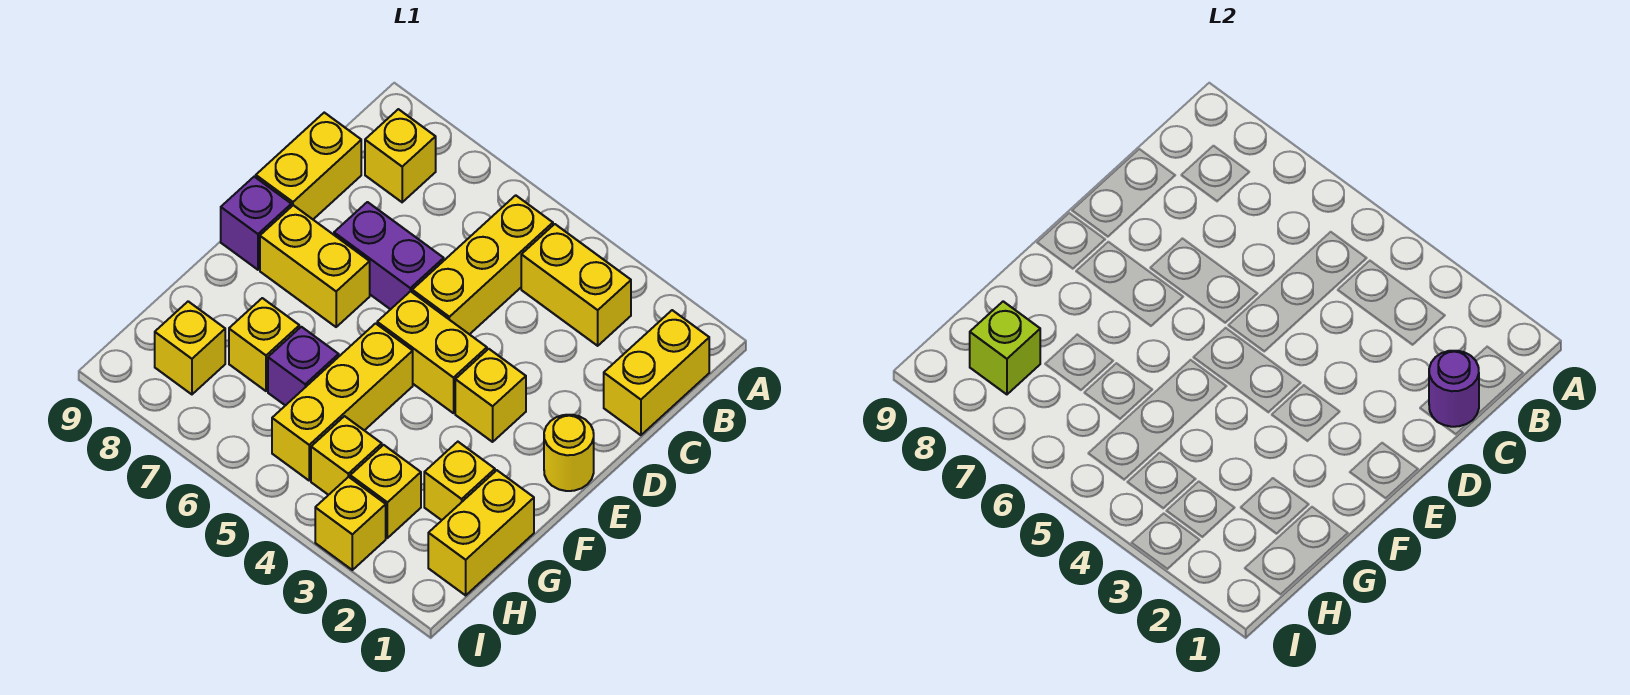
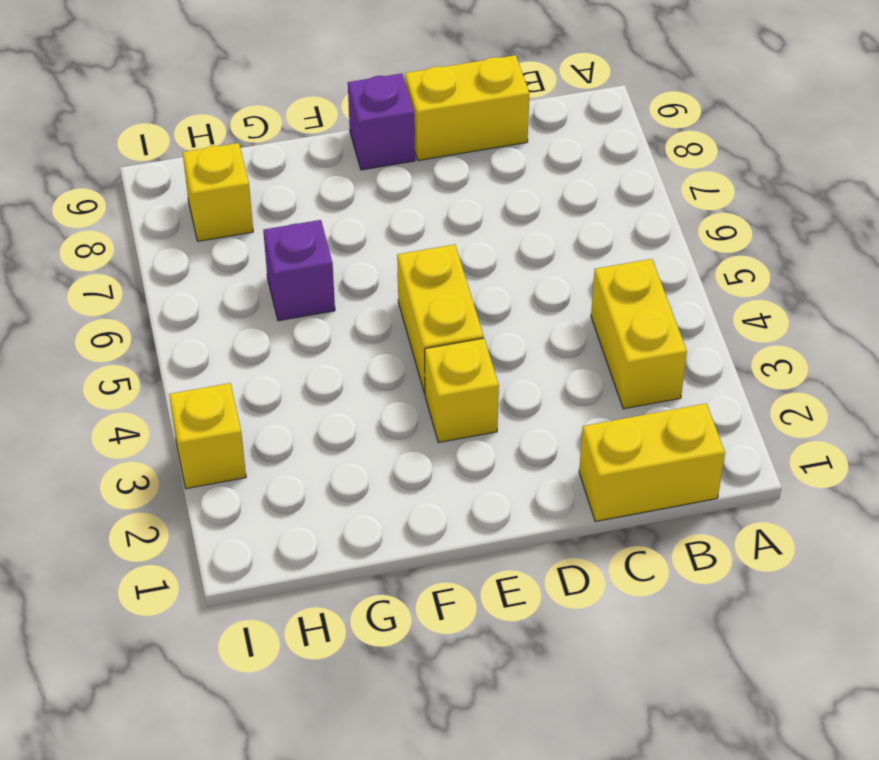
none -> yellow 1x3 brick [412,195,553,334]
none -> yellow 1x1 brick [365,109,436,202]
none -> purple 1x2 brick [334,202,444,310]

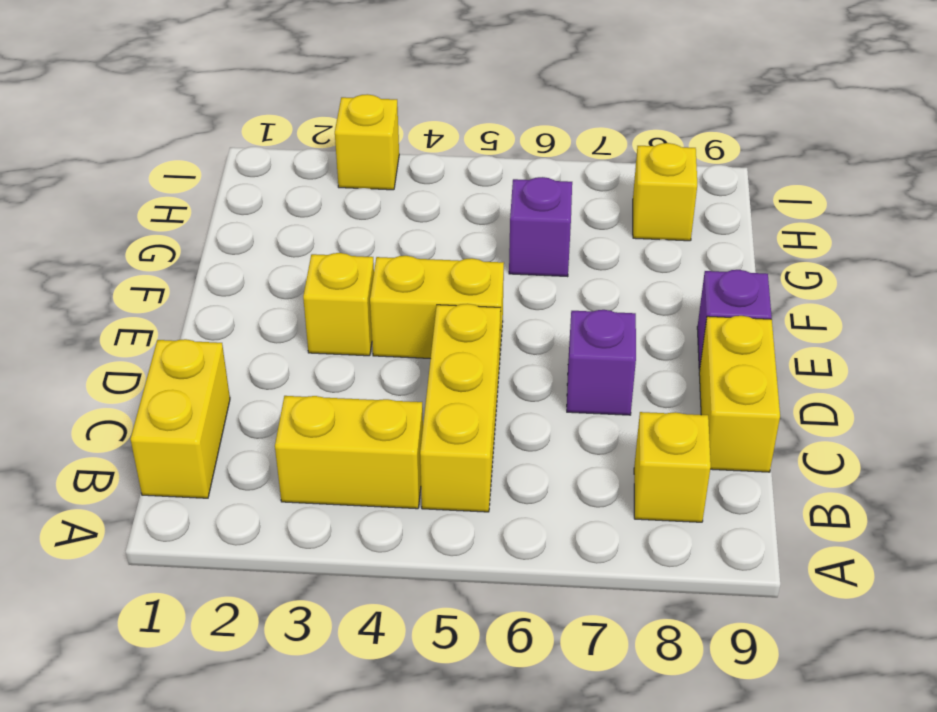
purple 1x1 brick [567,310,636,415] -> purple 1x2 brick [334,202,444,310]
none -> yellow 1x1 round brick [544,415,594,491]
none -> yellow 1x2 brick [260,205,370,327]
none -> yellow 1x3 brick [272,323,413,480]

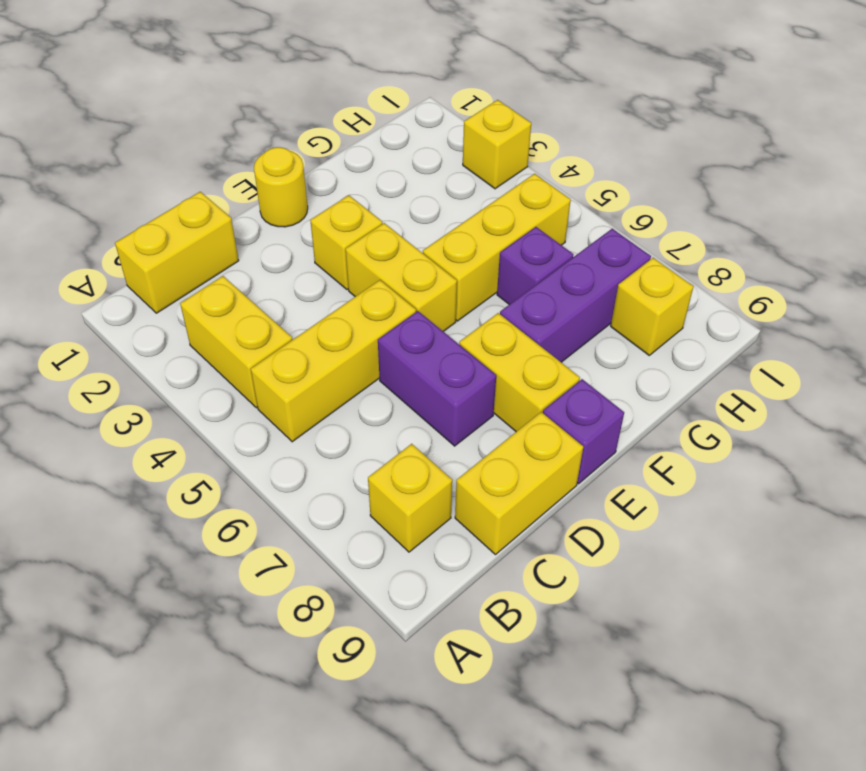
purple 1x3 brick [500,229,651,362] -> yellow 1x1 brick [229,298,299,391]
none -> yellow 1x2 brick [428,470,534,595]
none -> yellow 1x1 brick [424,442,495,520]
none -> yellow 1x1 brick [350,445,421,538]

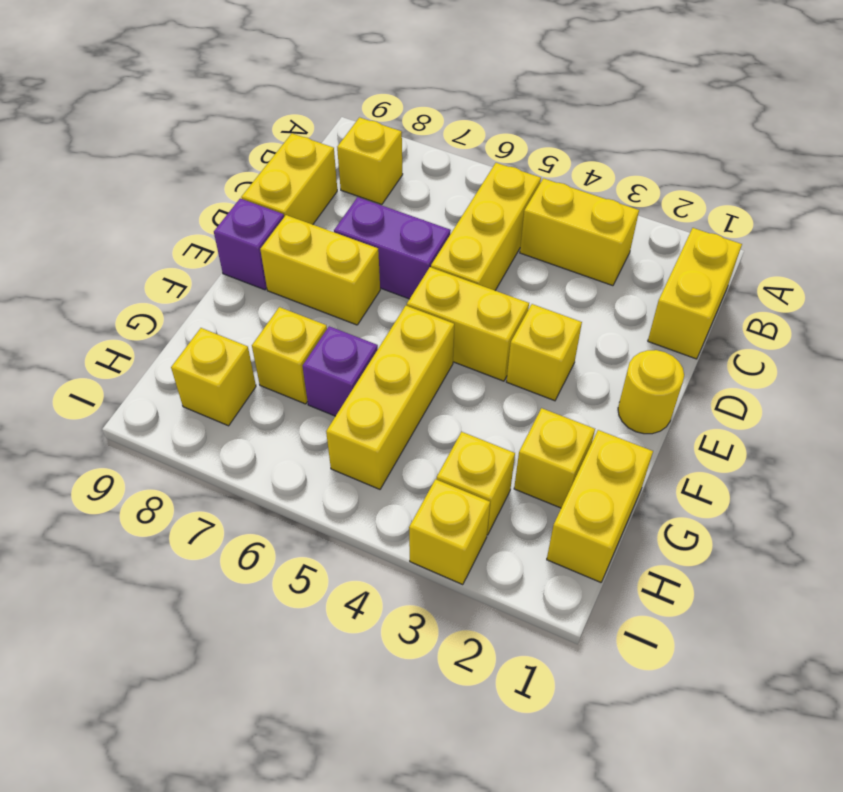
none -> yellow 1x1 brick [311,416,382,495]
none -> purple 1x1 round brick [1429,351,1479,427]
none -> lime 1x1 brick [970,301,1040,394]

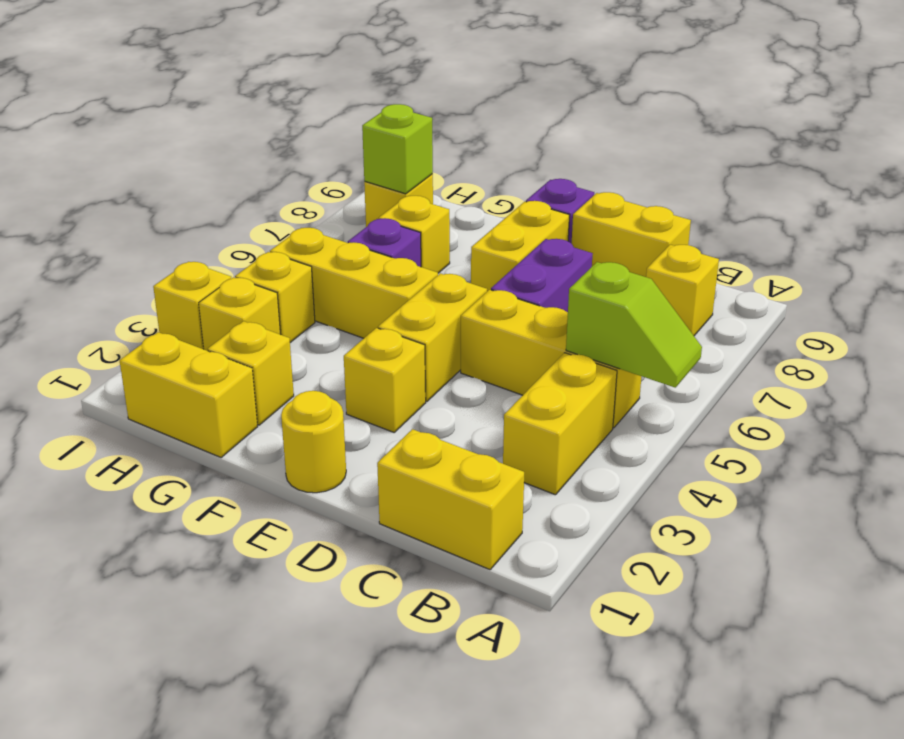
lime 1x2 slope [566,262,702,388] -> none
none -> purple 1x1 round brick [1429,351,1479,427]

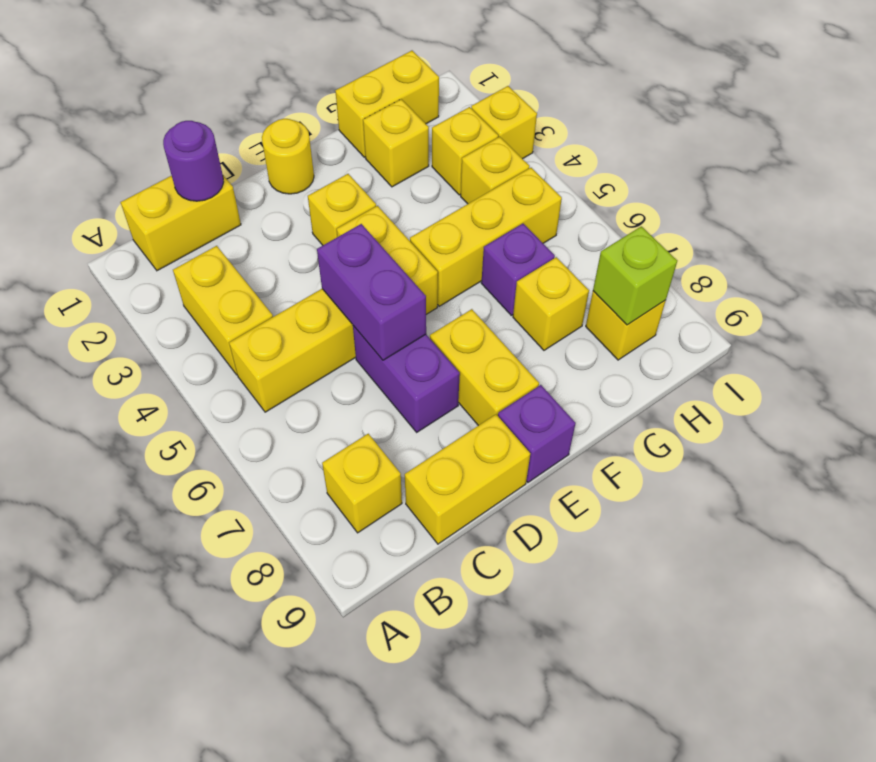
purple 1x2 brick [317,224,426,360] -> none

